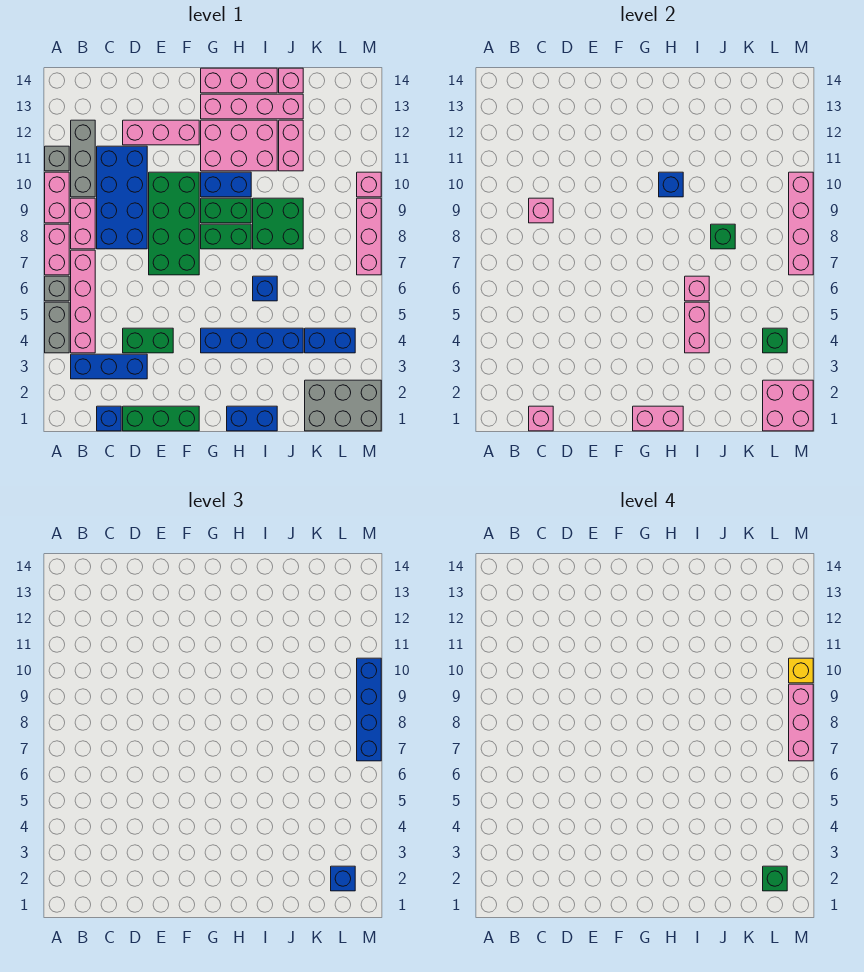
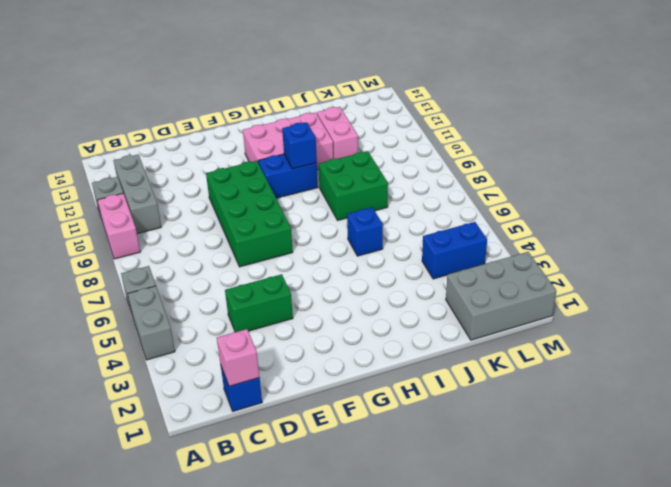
none -> pink 1x2 brick [45,224,69,275]
none -> blue 1x3 brick [71,354,147,379]
none -> pink 1x4 brick [71,250,95,353]
none -> pink 1x2 brick [71,198,95,249]

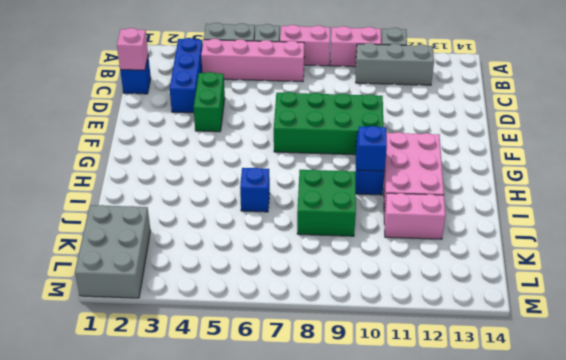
none -> pink 1x2 brick [71,198,95,249]
none -> blue 2x4 brick [97,146,147,249]
none -> green 1x3 brick [123,406,199,431]
none -> pink 1x3 brick [123,120,199,145]

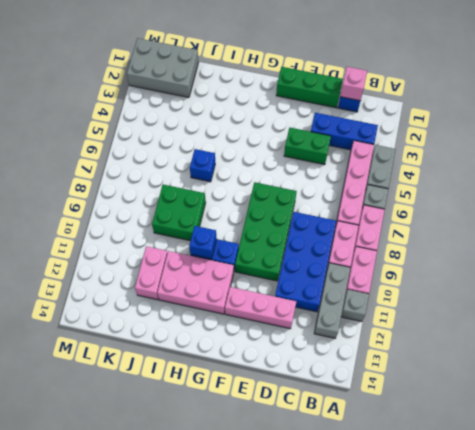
none -> blue 1x4 brick [201,328,303,353]
none -> green 1x2 brick [201,224,251,249]
none -> green 1x2 brick [201,198,251,223]
none -> pink 1x4 brick [201,94,303,119]

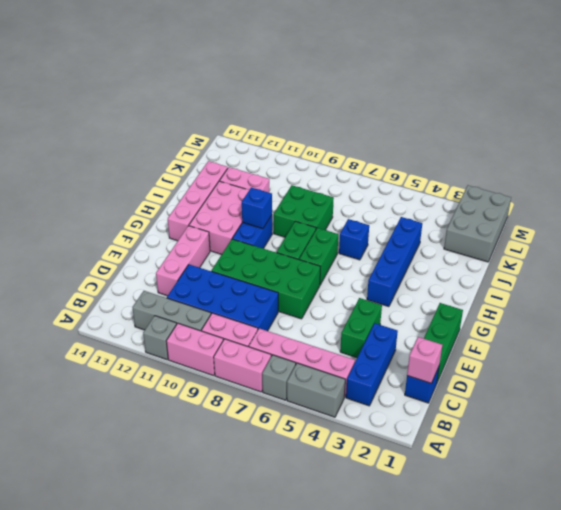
green 1x2 brick [299,228,338,285] -> green 1x2 brick moved to [201,198,251,223]
none -> pink 1x3 brick [201,68,277,93]
none -> blue 1x2 brick [227,406,277,431]
none -> pink 1x1 brick [279,68,303,93]
none -> blue 1x2 brick [305,328,355,353]

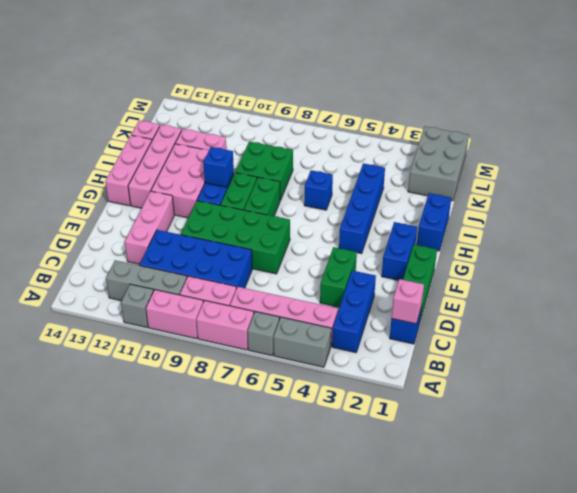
blue 1x2 brick [382,222,417,280] -> blue 1x2 brick moved to [305,328,355,353]
none -> pink 1x3 brick [357,198,381,275]
none -> pink 1x1 brick [357,172,381,197]
none -> pink 1x1 brick [529,198,553,223]
none -> pink 1x2 brick [633,406,683,431]

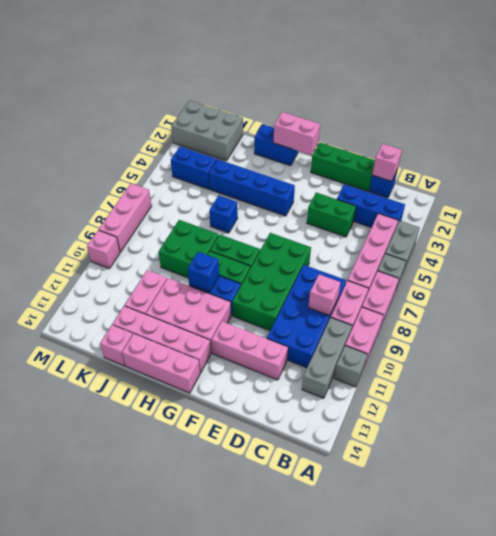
none -> pink 1x2 brick [685,302,709,353]
none -> pink 1x1 brick [685,276,709,301]
none -> green 1x1 brick [711,224,735,249]
none -> pink 2x2 brick [763,380,813,431]

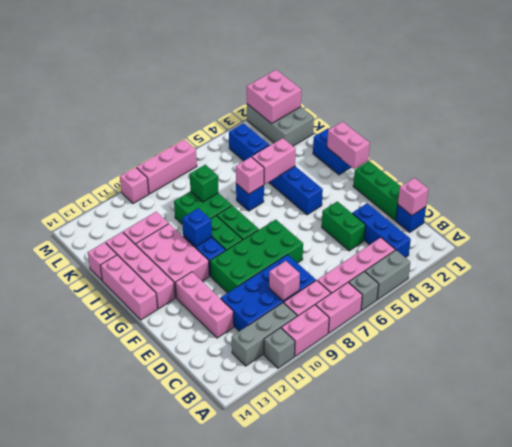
none -> green 1x1 brick [763,328,787,353]
none -> pink 1x4 brick [789,172,813,275]
none -> blue 1x1 brick [331,866,355,891]
none -> blue 1x4 brick [357,658,381,761]

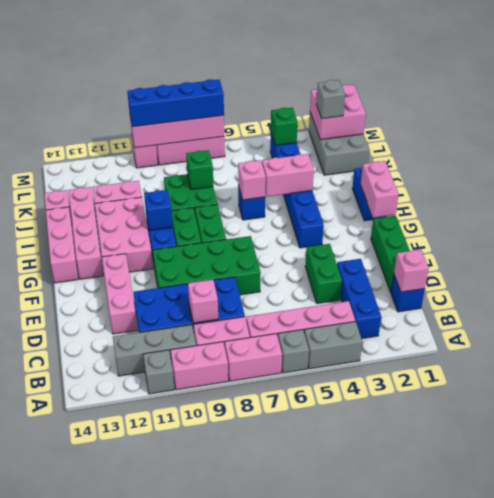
grey 1x1 brick [316,80,345,119] -> blue 1x1 brick [331,866,355,891]
none -> green 1x1 brick [763,866,787,891]
none -> pink 1x3 brick [789,684,813,761]
none -> yellow 1x1 brick [789,658,813,683]

